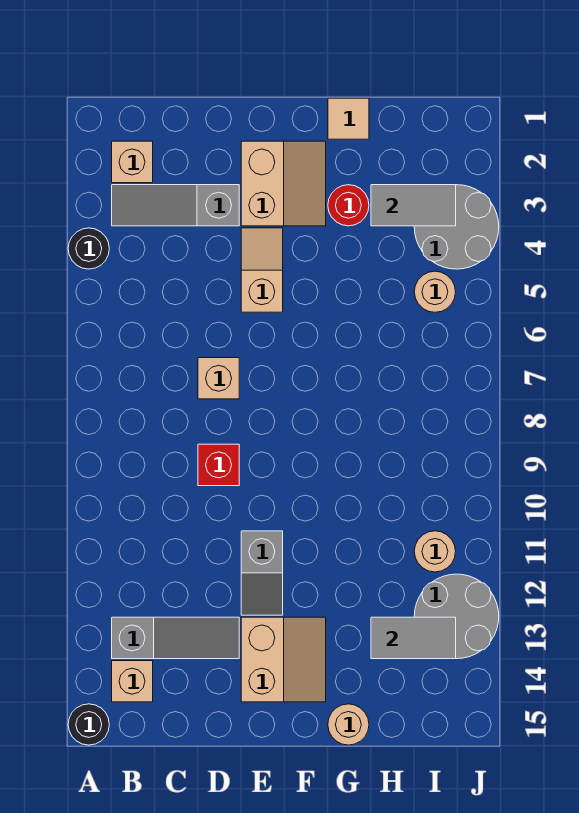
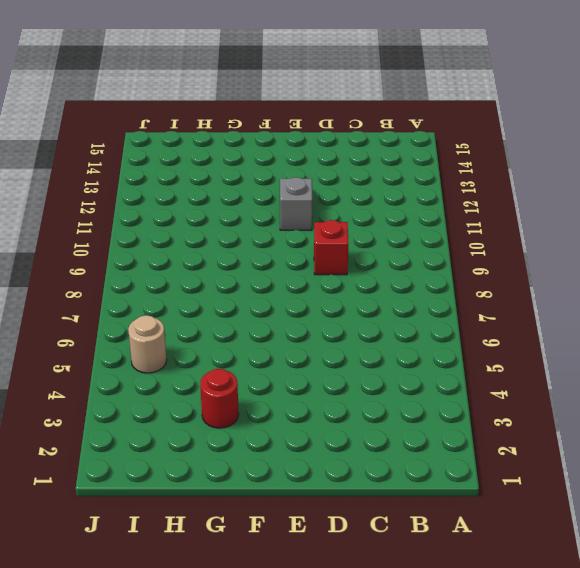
none -> black 1x1 round brick [68,228,109,269]
none -> black 1x1 round brick [68,704,109,745]
none -> tan 1x1 brick [112,141,153,183]

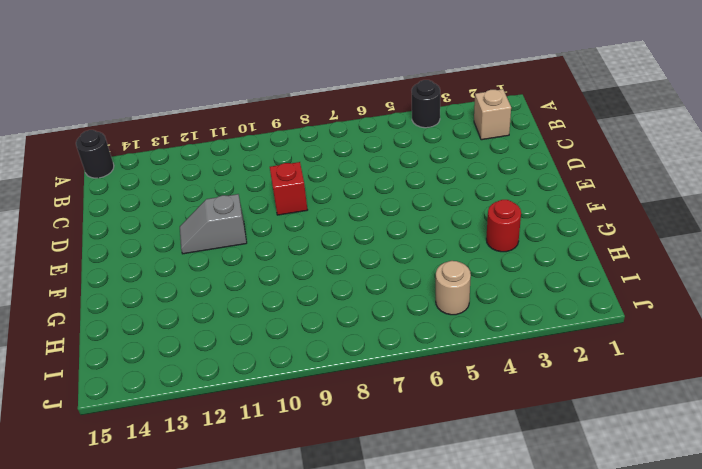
none -> grey 1x3 slope [112,185,239,226]
none -> grey 1x3 slope [112,617,239,659]
none -> tan 1x1 brick [112,661,153,702]

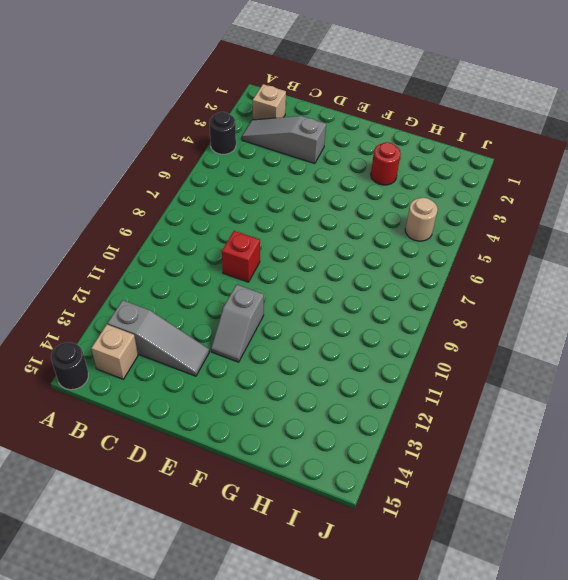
none -> tan 1x1 brick [198,358,239,399]
none -> tan 2x2 slope [241,141,326,226]
none -> tan 1x2 slope [241,228,283,312]

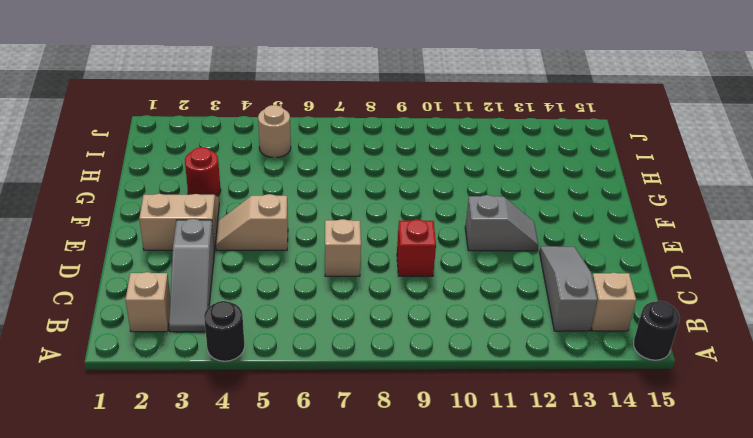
none -> tan 2x2 slope [241,617,326,702]
none -> tan 1x1 tile [328,98,369,139]
none -> tan 1x1 round brick [328,704,369,745]

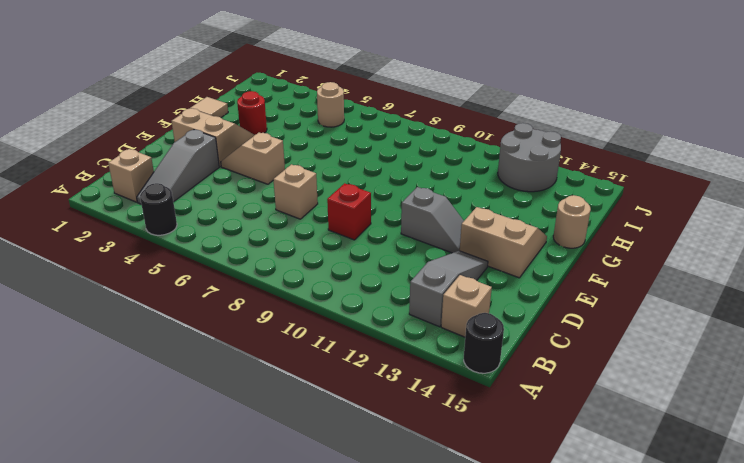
none -> grey 2x2 round brick [414,185,499,269]
none -> tan 1x1 round brick [414,531,456,572]
none -> grey 1x2 tile [371,185,456,226]

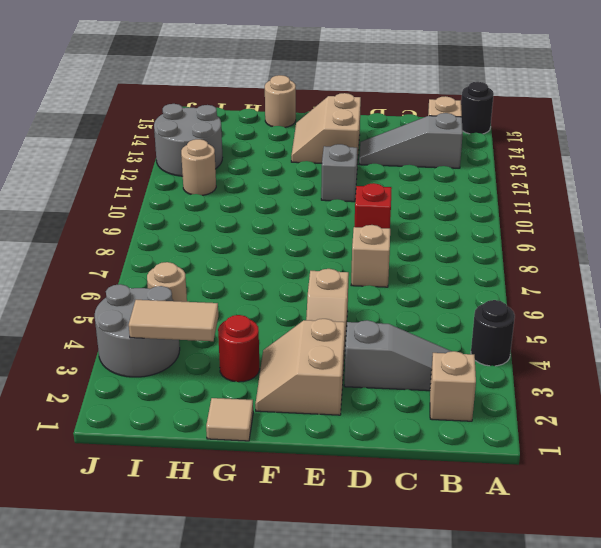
tan 1x2 tile [129,300,218,341] -> grey 1x2 tile [371,185,456,226]
none -> grey 1x2 tile [371,617,456,659]

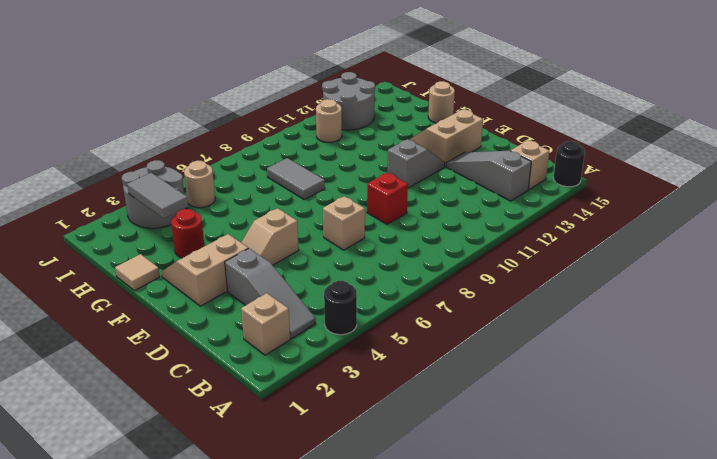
grey 1x2 tile [267,158,325,200] -> grey 1x2 tile moved to [371,617,456,659]

